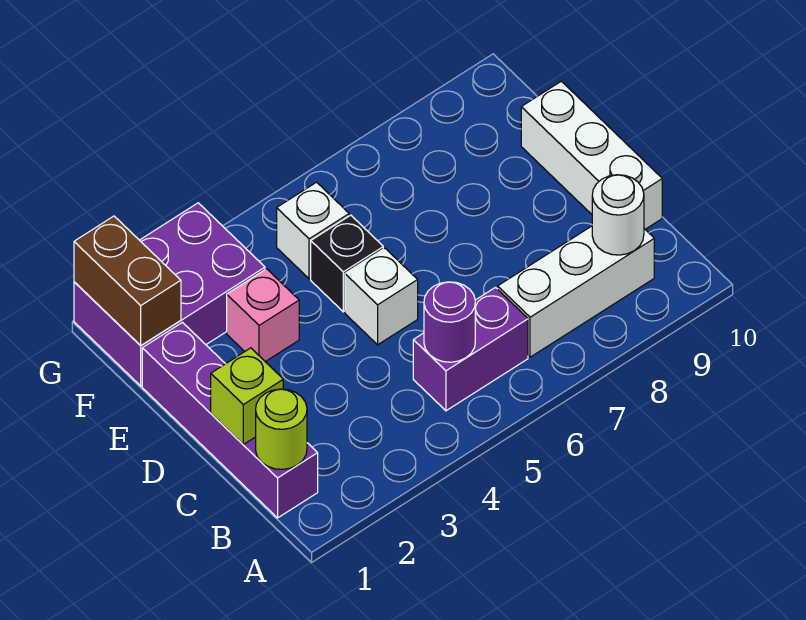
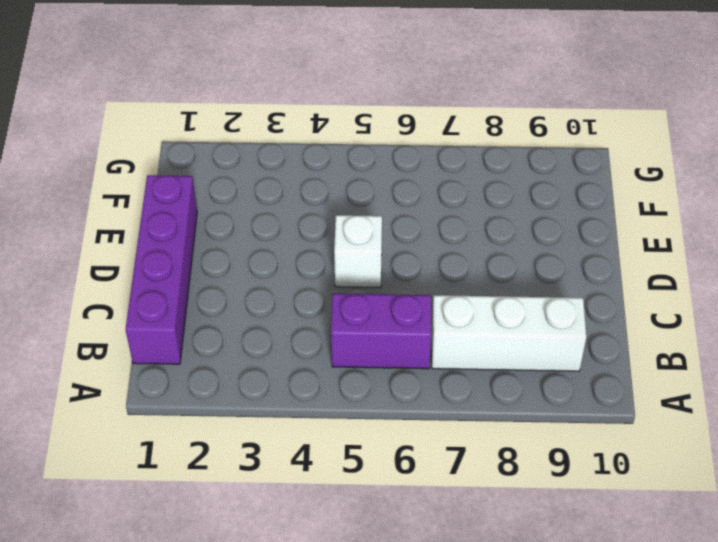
none -> white 1x3 brick [521,81,662,229]
none -> pink 1x1 brick [227,269,299,362]
none -> black 1x1 brick [311,215,383,312]

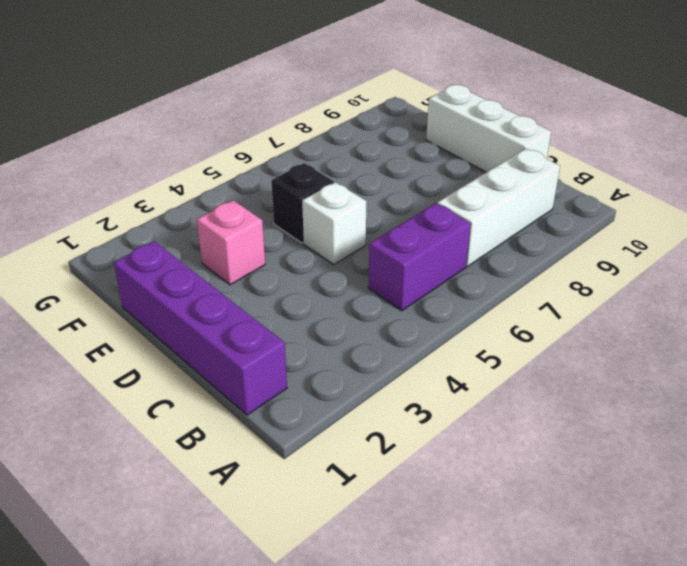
none -> purple 2x3 brick [74,203,265,386]
none -> white 1x1 brick [277,182,349,279]
none -> lime 1x1 round brick [256,389,307,469]

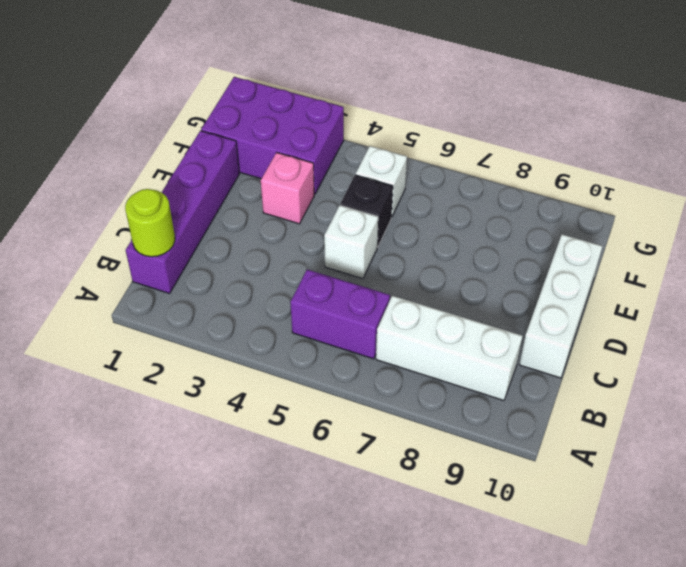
none -> purple 1x1 round brick [424,282,475,362]
none -> white 1x1 round brick [592,175,644,255]
none -> lime 1x1 brick [211,348,283,444]

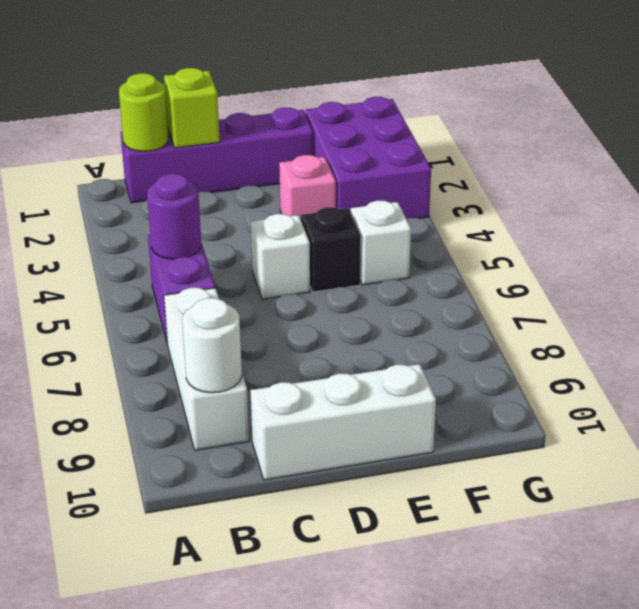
none -> brown 1x2 brick [74,216,181,346]

